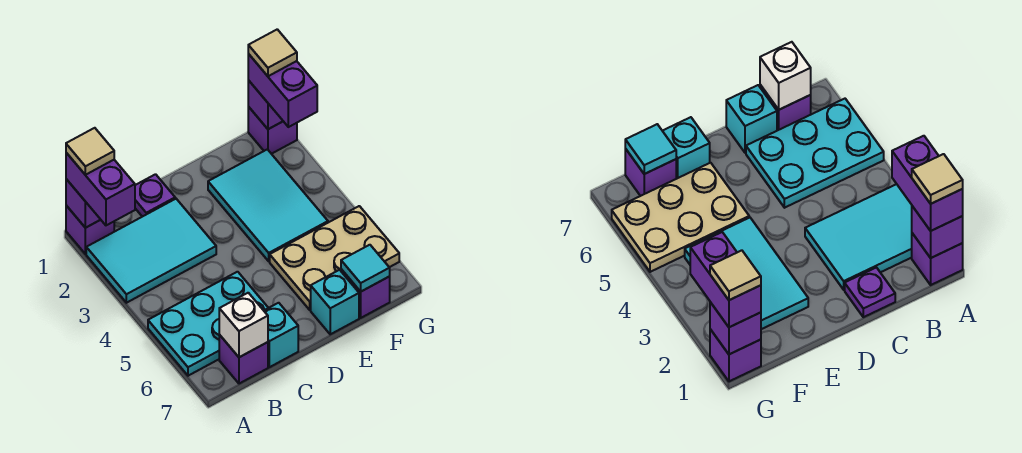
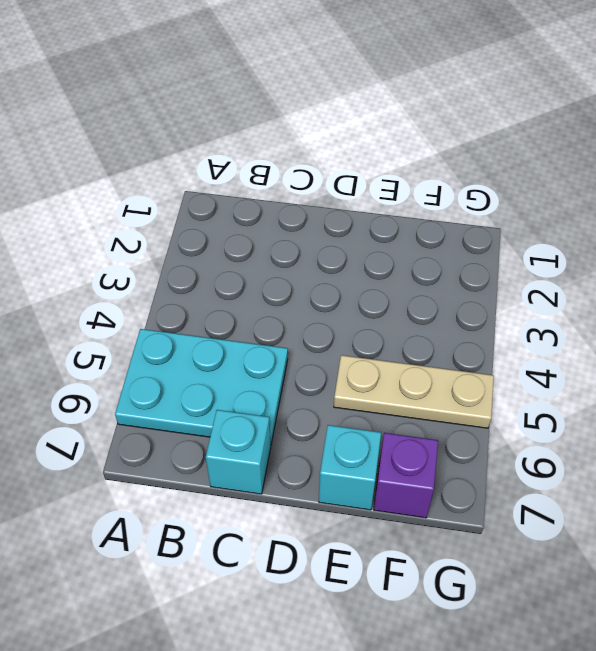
tan 1x3 plate [334,355,494,428] -> tan 2x3 plate [270,206,399,310]
none -> purple 1x1 brick [66,206,114,254]
none -> cyan 2x3 tile [86,199,216,303]
none -> purple 1x1 brick [219,335,268,384]

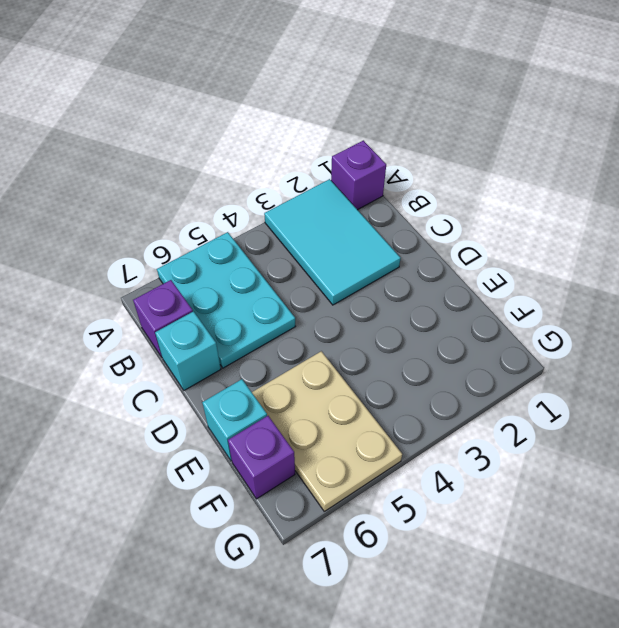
none -> purple 1x1 plate [135,174,175,217]
none -> cyan 2x3 tile [208,149,328,261]
none -> purple 1x1 brick [248,107,297,154]

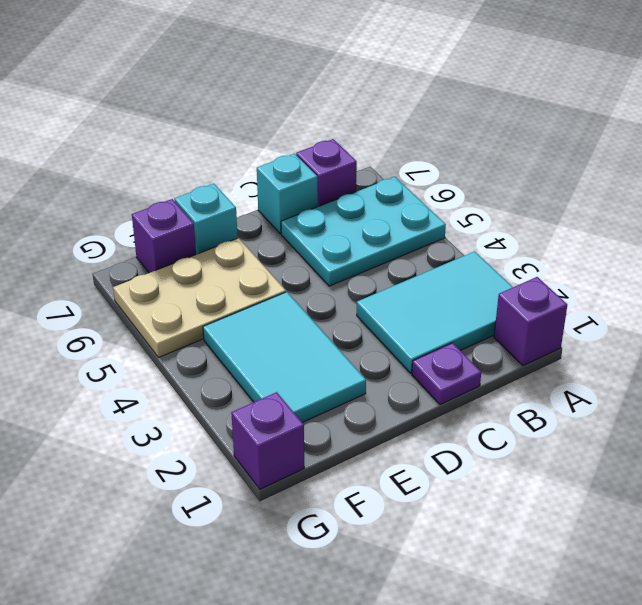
none -> purple 1x1 brick [66,179,101,228]
none -> white 1x1 brick [219,293,268,357]
none -> cyan 1x1 tile [341,245,390,292]

